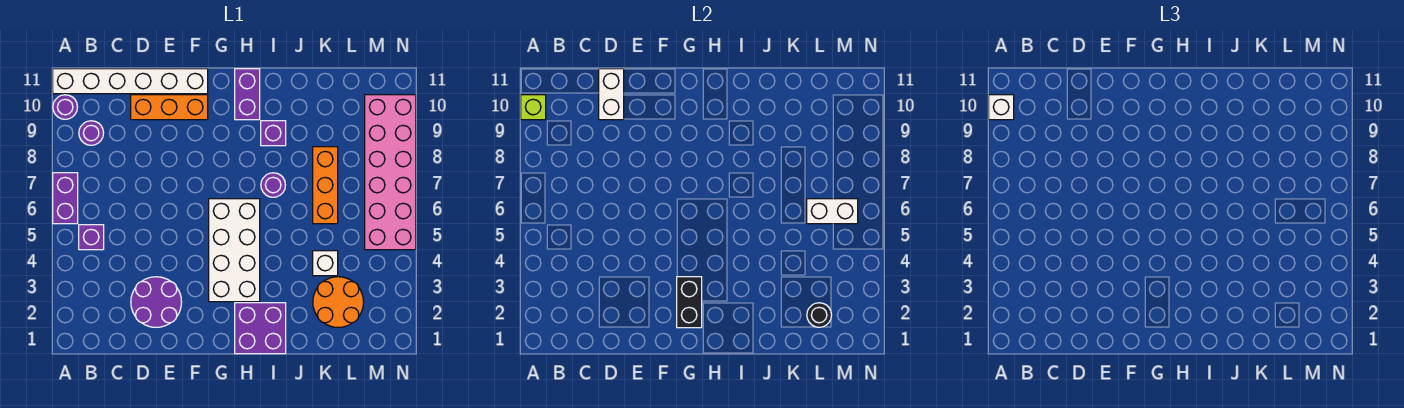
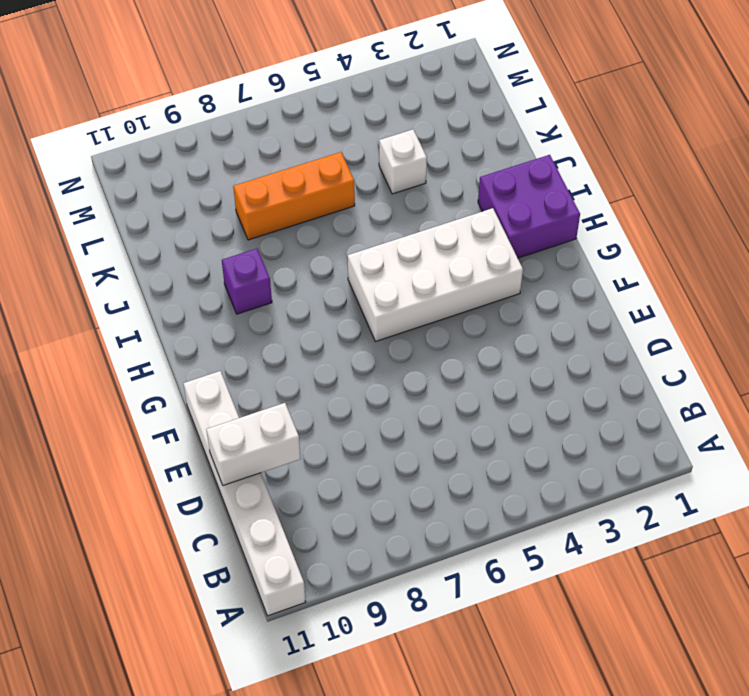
none -> purple 1x2 brick [53,173,78,224]
none -> purple 1x1 round brick [53,95,77,119]
none -> purple 1x1 brick [79,225,104,250]

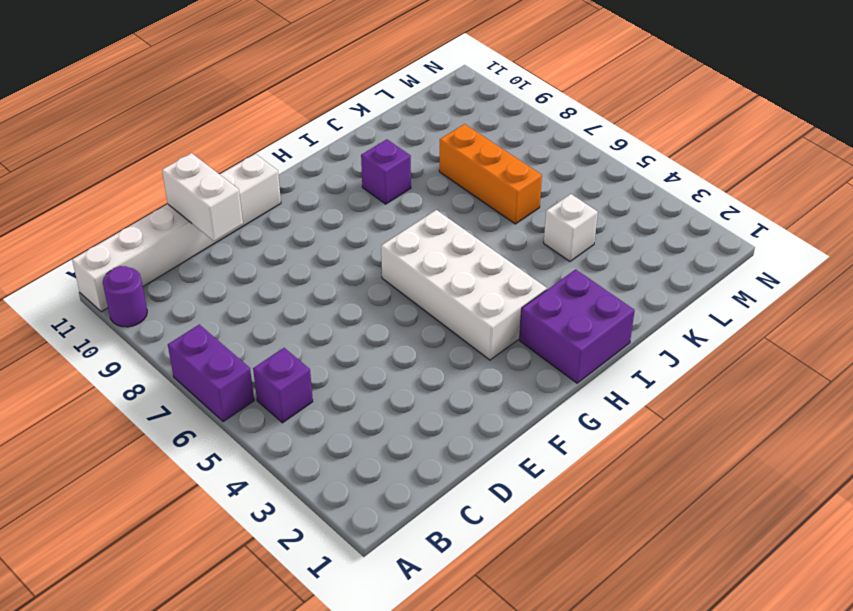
none -> purple 1x1 round brick [79,121,103,145]
none -> purple 2x2 round brick [131,277,182,327]
none -> orange 1x3 brick [131,95,208,120]

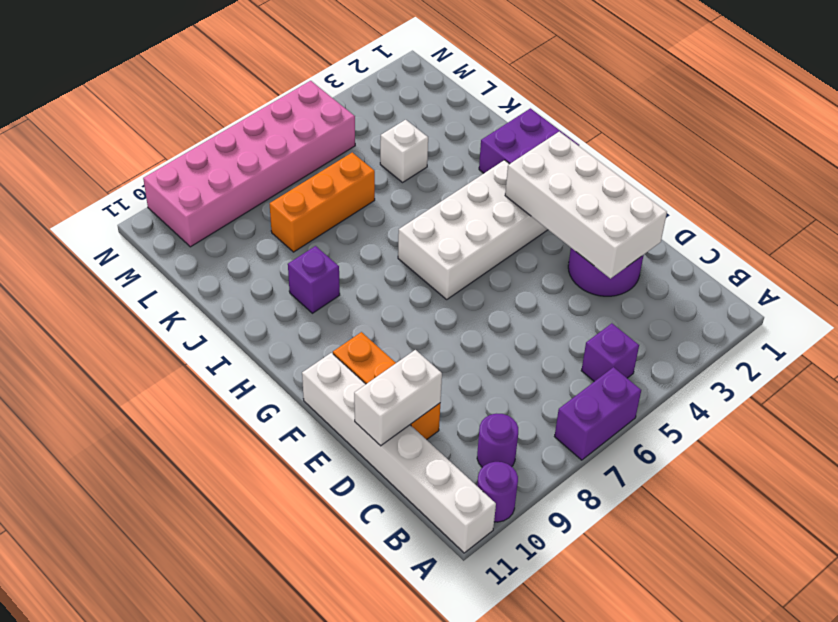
white 2x4 brick [505,132,667,279] -> black 1x2 brick [677,277,702,328]
none -> purple 1x2 brick [235,69,260,120]
none -> purple 1x1 round brick [261,173,285,197]
none -> orange 2x2 round brick [313,277,364,327]

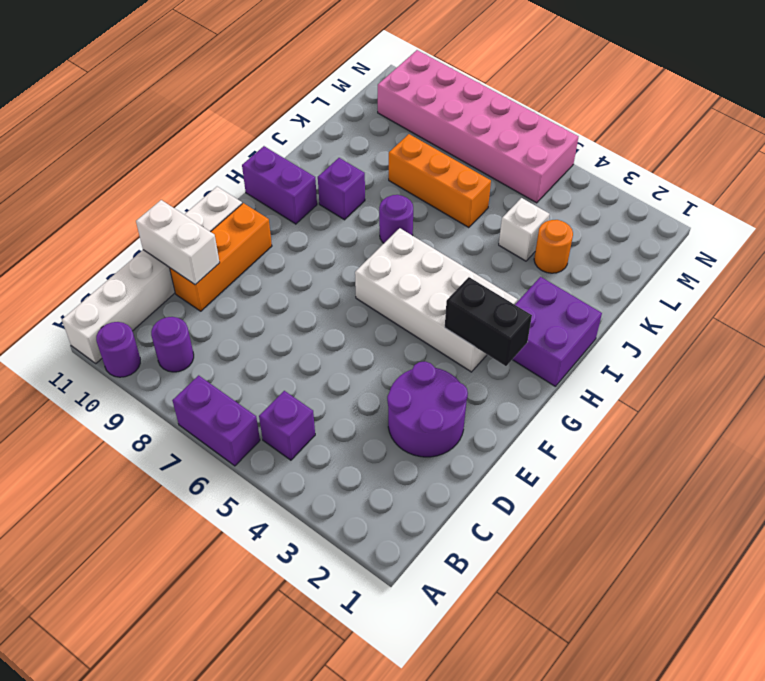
orange 1x1 round brick [534,220,573,273] -> orange 2x2 round brick [313,277,364,327]
none -> lime 1x1 brick [521,95,546,120]
none -> black 1x1 round brick [807,303,831,327]
none -> white 1x2 brick [807,199,858,224]

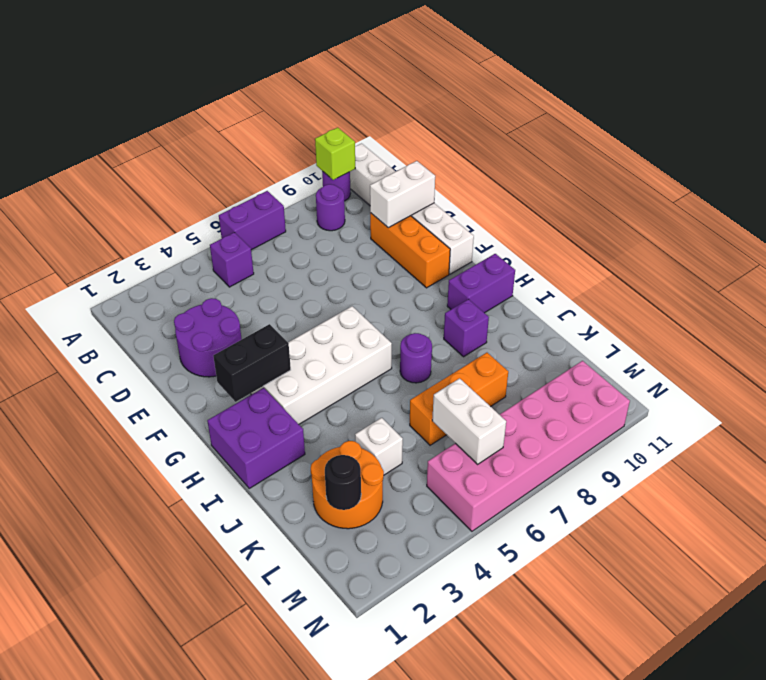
none -> white 1x1 brick [989,95,1014,120]

